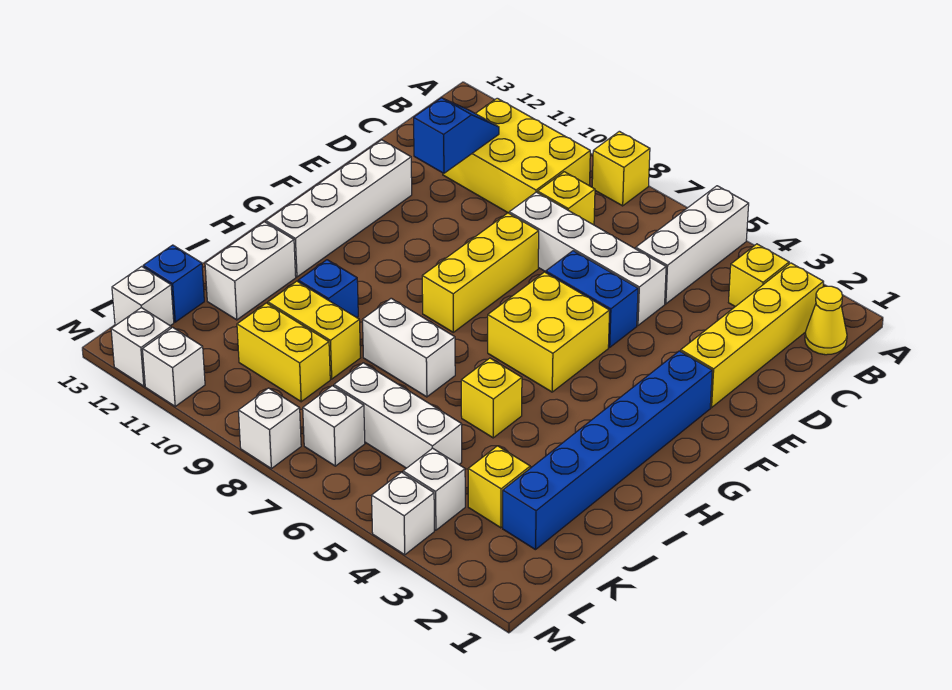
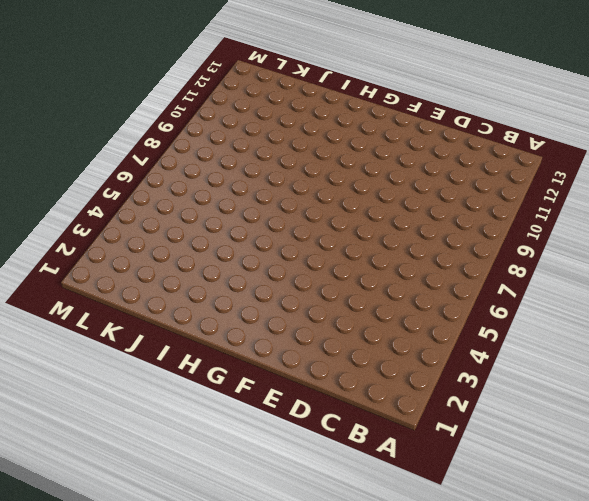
none -> white 1x3 brick [636,186,749,304]
none -> yellow 1x1 brick [592,131,650,206]
none -> yellow 1x1 cone [805,286,847,355]
none -> yellow 1x4 brick [681,263,823,408]

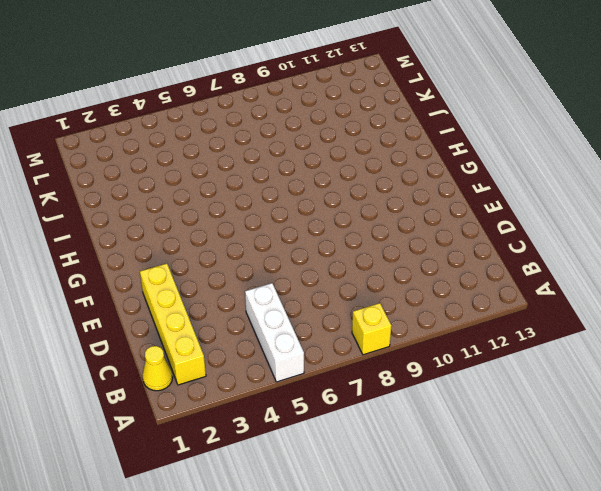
none -> yellow 1x1 brick [729,244,789,307]
none -> yellow 2x3 brick [443,98,590,213]
none -> yellow 1x1 brick [538,172,595,225]
none -> white 1x4 brick [509,192,666,325]

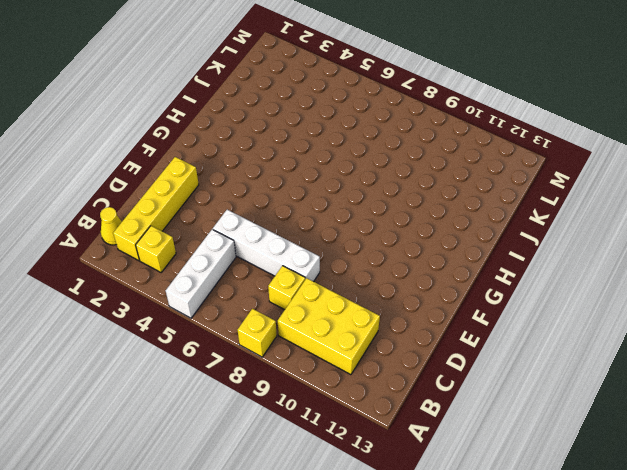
none -> blue 1x2 brick [546,251,638,347]
none -> yellow 1x3 brick [422,213,539,332]
none -> white 1x4 brick [266,140,412,277]
none -> blue 1x6 brick [503,351,712,550]

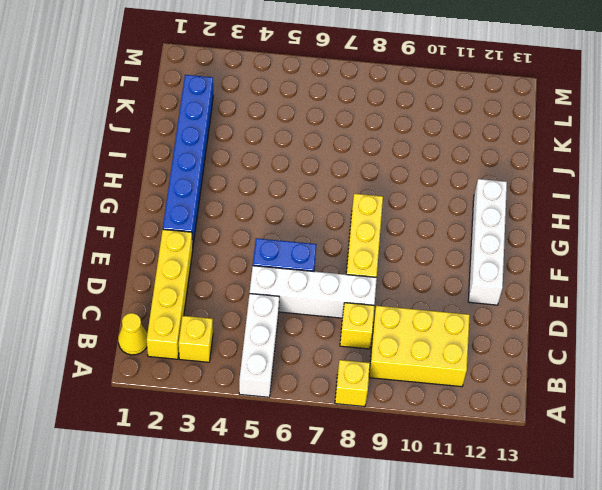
none -> yellow 2x2 brick [488,272,610,392]
none -> yellow 1x1 brick [461,358,522,438]
none -> white 1x2 brick [363,298,455,397]
none -> blue 1x1 brick [298,260,358,318]

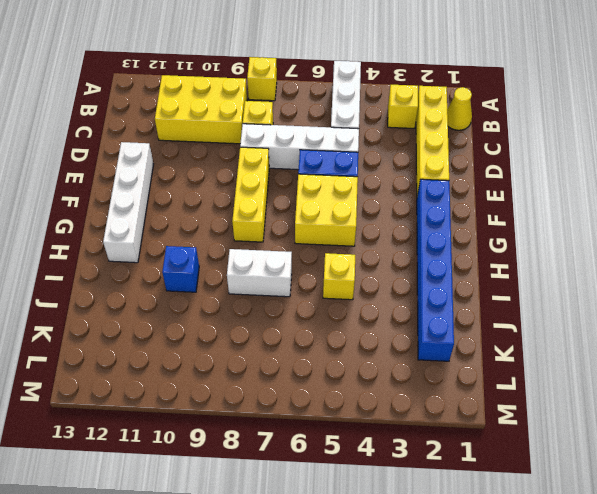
none -> white 1x2 brick [205,222,296,320]
none -> yellow 1x2 brick [268,281,360,379]
none -> yellow 1x1 brick [468,446,530,528]
none -> white 1x3 brick [334,363,462,468]

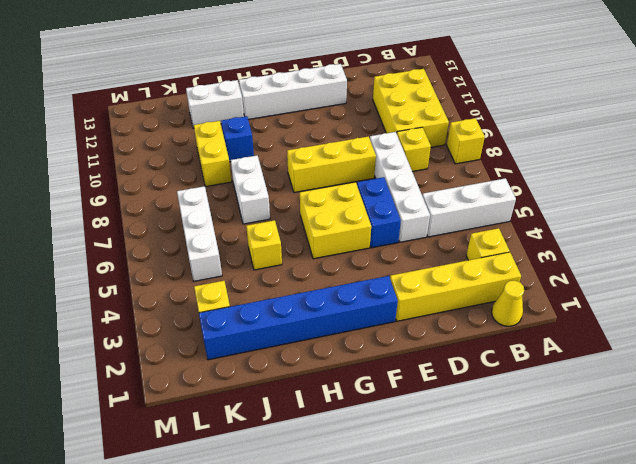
none -> yellow 1x2 brick [237,303,330,402]
none -> blue 1x1 brick [143,245,204,322]
none -> white 1x1 brick [403,448,465,530]
none -> white 1x1 brick [303,386,365,466]

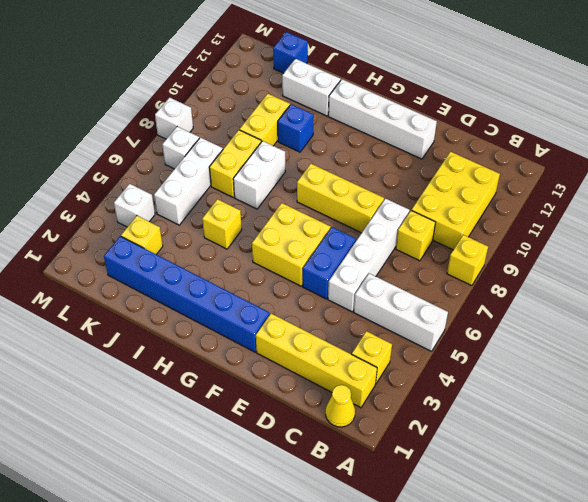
yellow 1x2 brick [209,130,261,198] -> yellow 1x2 brick moved to [237,303,330,402]
none -> white 1x1 brick [112,266,174,326]
none -> white 1x1 brick [372,472,434,555]
none -> white 1x1 brick [142,327,205,406]
none -> white 1x1 brick [111,308,171,386]

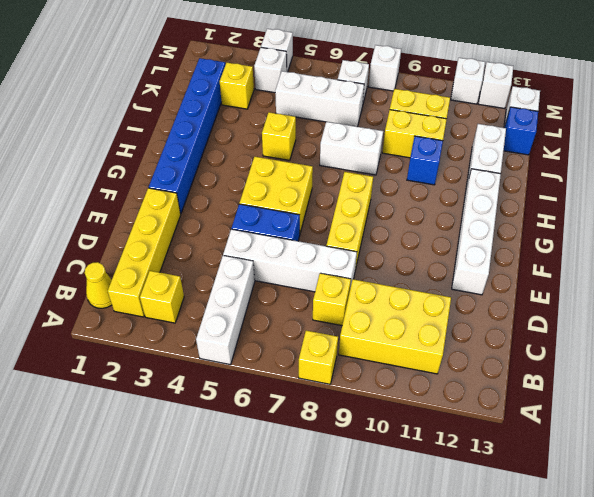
none -> blue 1x2 slope [414,98,499,173]

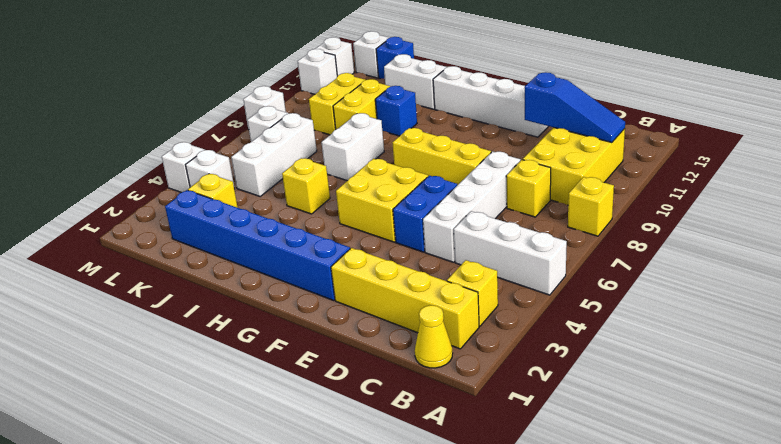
blue 1x3 slope [525,72,625,143] -> blue 1x2 slope [414,98,499,173]

